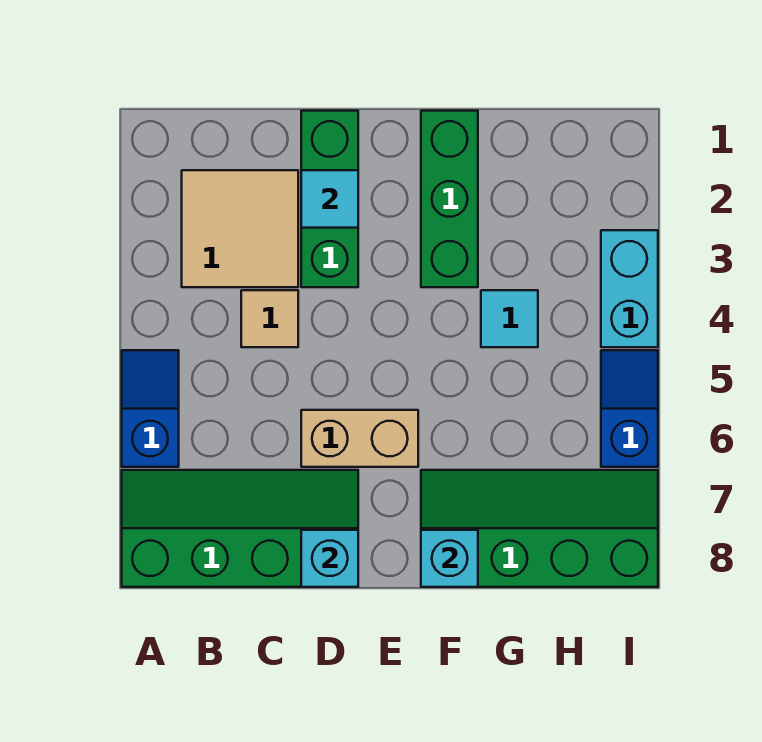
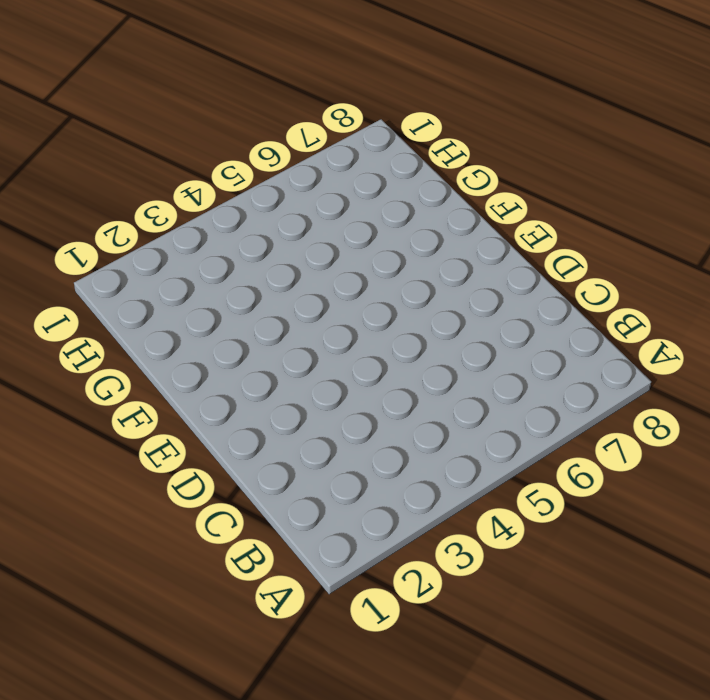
none -> blue 1x2 slope [122,350,179,467]
none -> green 2x4 slope [122,470,358,587]
none -> tan 2x2 tile [182,170,298,287]

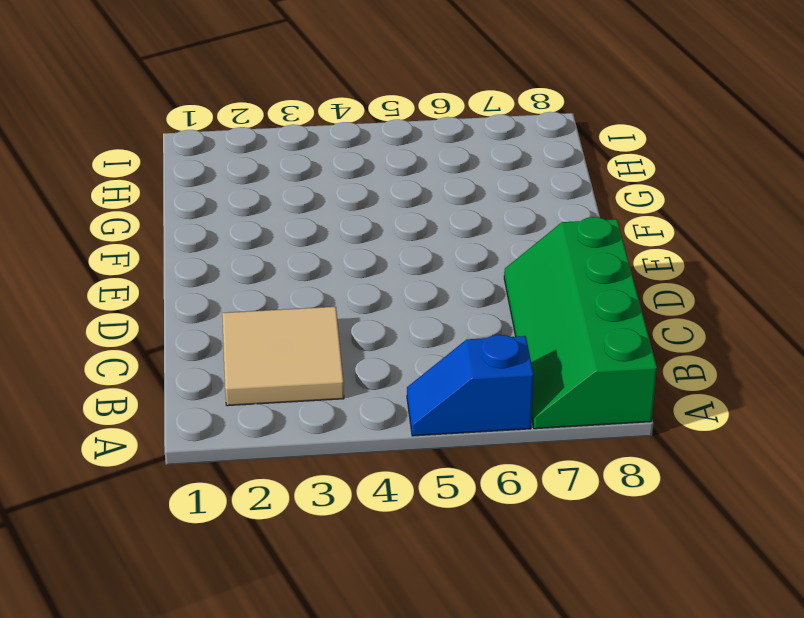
none -> tan 1x1 tile [241,290,298,347]
none -> green 1x3 brick [301,111,358,287]
none -> tan 1x2 brick [301,410,418,467]

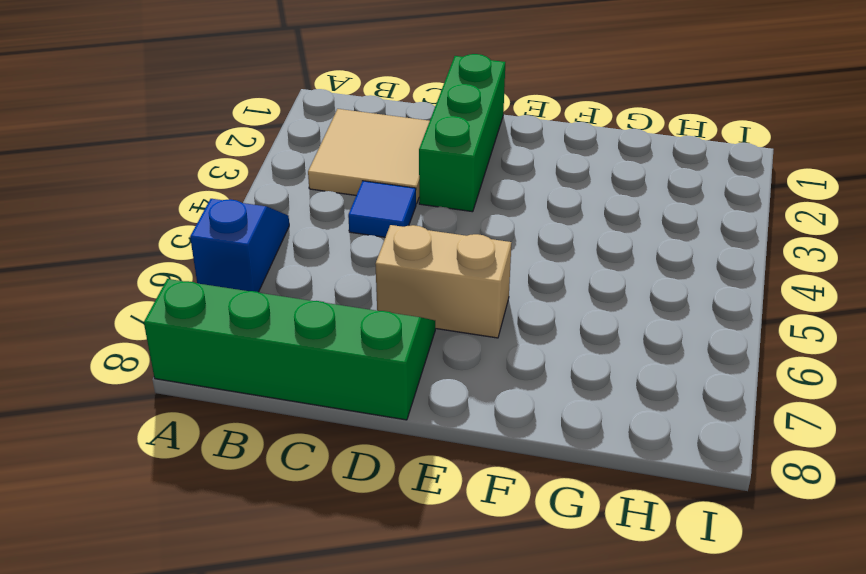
blue 1x1 tile [348,181,416,237] -> tan 1x1 tile [241,290,298,347]
none -> green 1x3 brick [421,111,478,287]
none -> green 2x4 slope [421,470,658,587]
none -> cyan 1x1 tile [481,290,538,347]

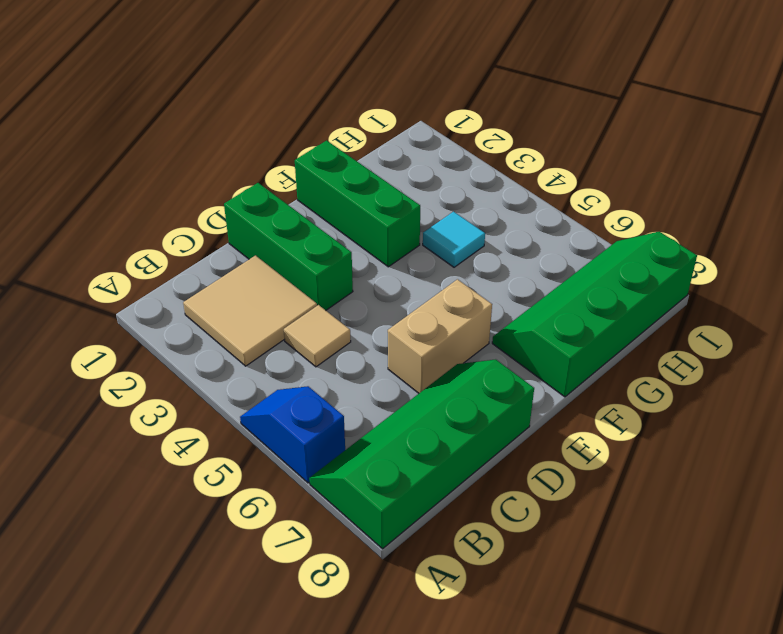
none -> cyan 1x2 brick [601,230,658,347]
none -> blue 1x2 slope [601,350,658,467]
none -> cyan 1x1 tile [301,170,358,228]

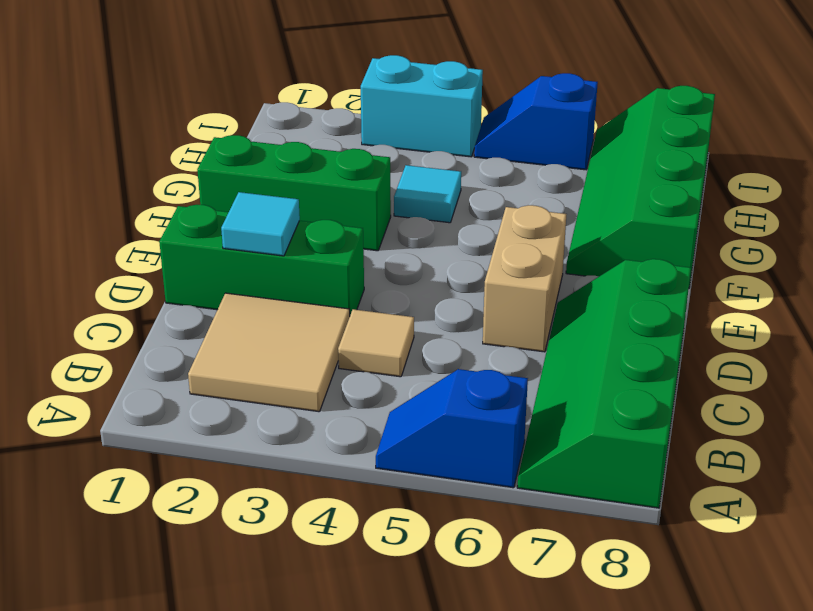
none -> cyan 1x1 brick [301,530,358,587]
none -> cyan 1x1 brick [421,530,478,587]

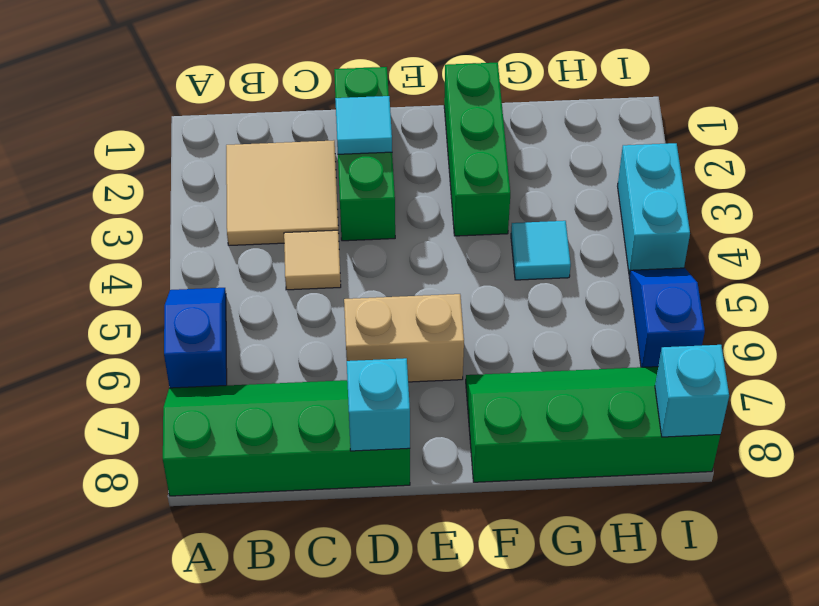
cyan 1x1 brick [655,345,729,437] -> cyan 1x1 brick moved to [421,530,478,587]

